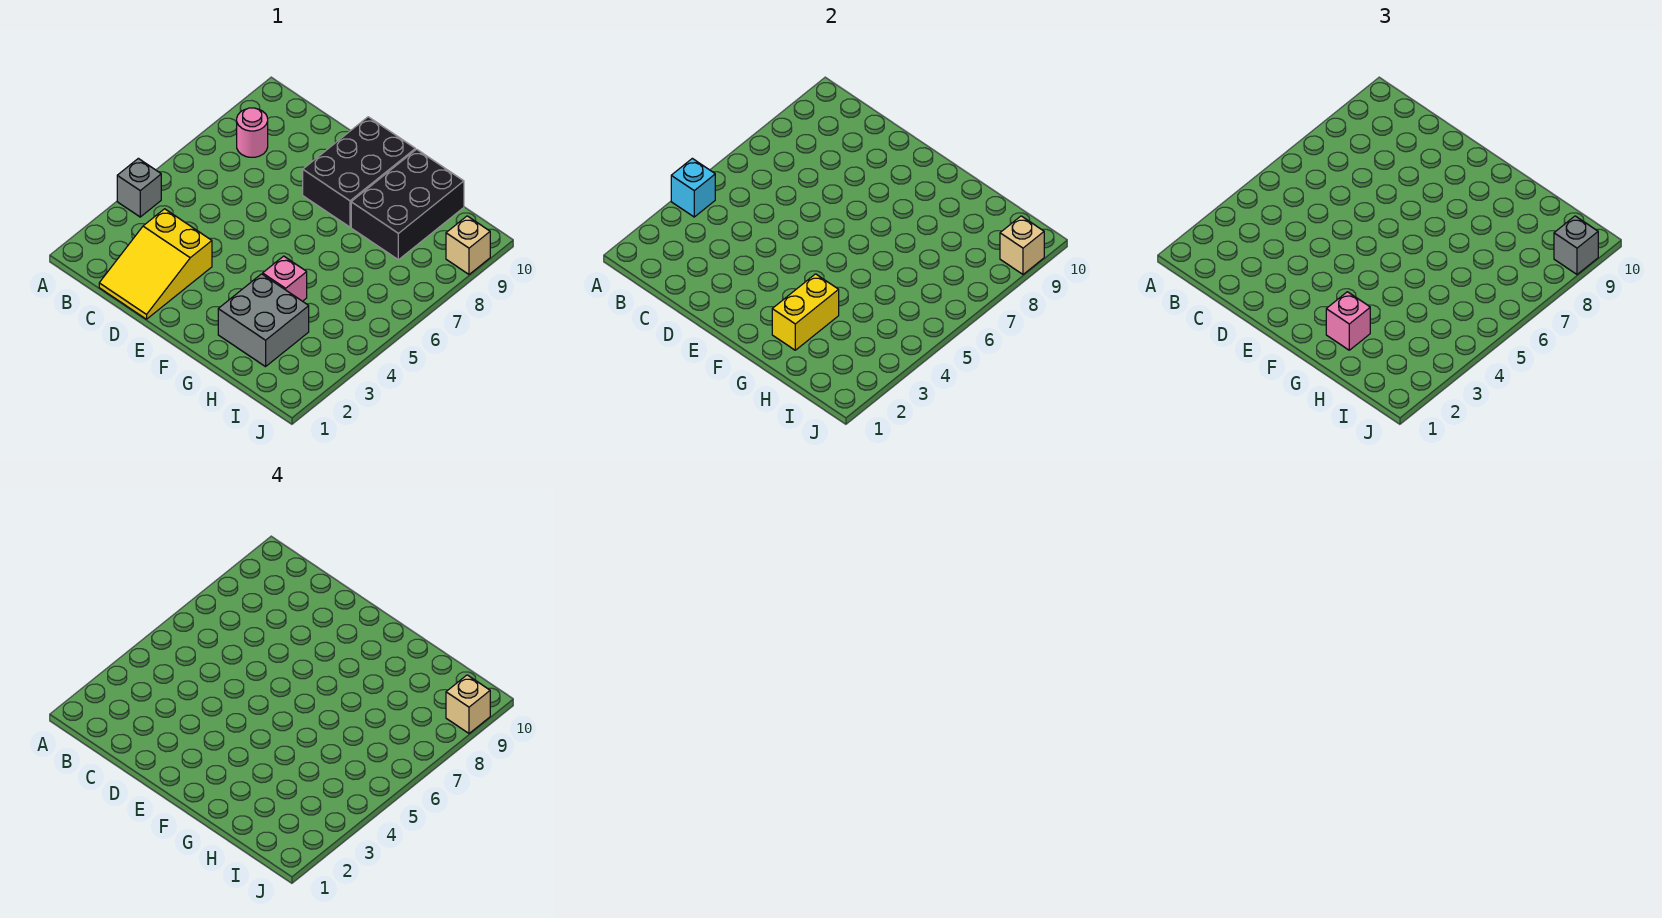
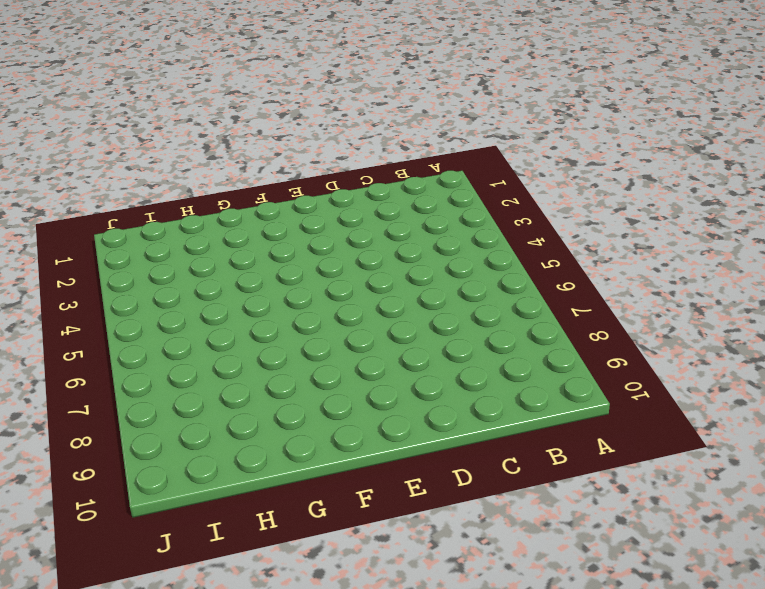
none -> grey 1x1 brick [117,158,161,217]
none -> pink 1x1 round brick [237,108,268,157]
none -> yellow 2x3 slope [99,209,212,319]

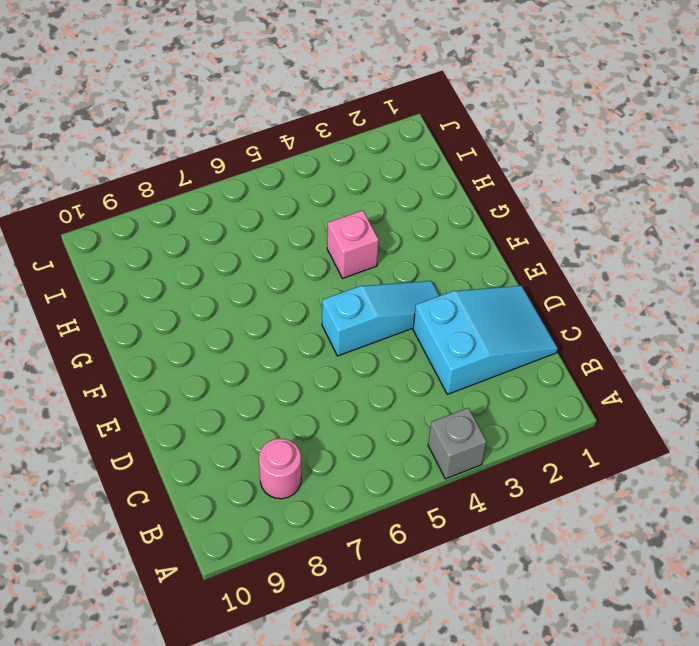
cyan 2x3 slope [413,286,558,394] -> yellow 2x3 slope [99,209,212,319]
cyan 1x3 slope [322,281,440,356] -> none
none -> black 2x3 brick [303,117,415,227]
none -> grey 2x2 brick [218,274,309,367]
none -> black 2x3 brick [351,149,464,260]

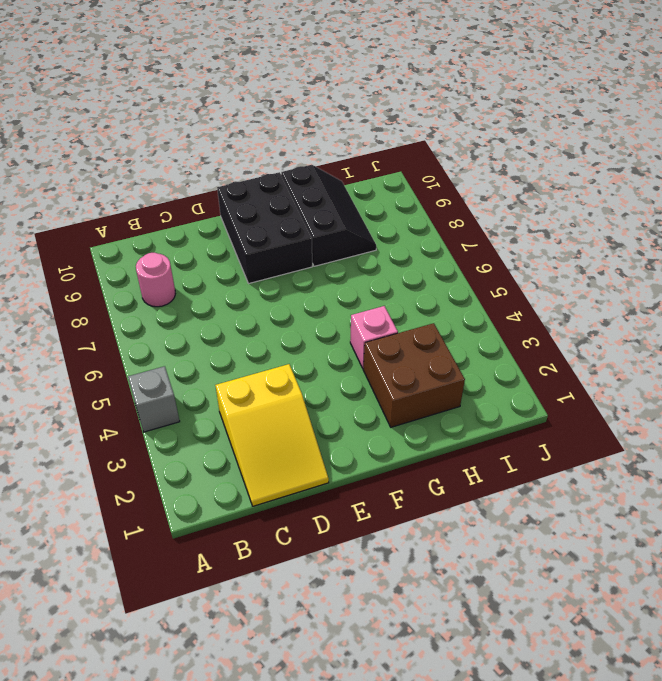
brown 2x2 brick [363,323,465,427] -> grey 2x2 brick [218,274,309,367]
black 2x3 slope [281,165,376,266] -> black 2x3 brick [351,149,464,260]
none -> tan 1x1 brick [446,216,490,274]
none -> cyan 1x1 brick [671,158,715,217]
none -> yellow 1x2 brick [772,274,839,350]

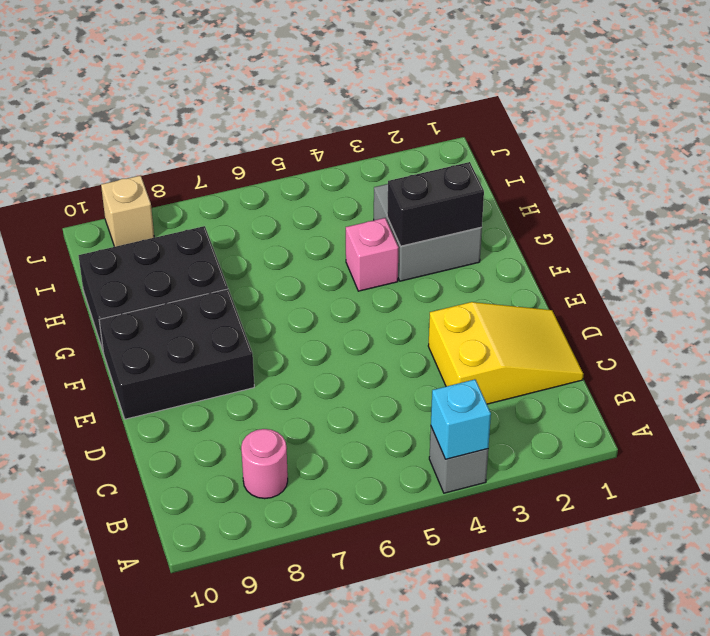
black 1x2 brick [387,162,484,246] -> yellow 1x2 brick [772,274,839,350]
none -> tan 1x1 brick [1000,216,1044,274]
none -> pink 1x1 brick [1326,292,1370,350]
none -> grey 1x1 brick [1554,216,1598,274]

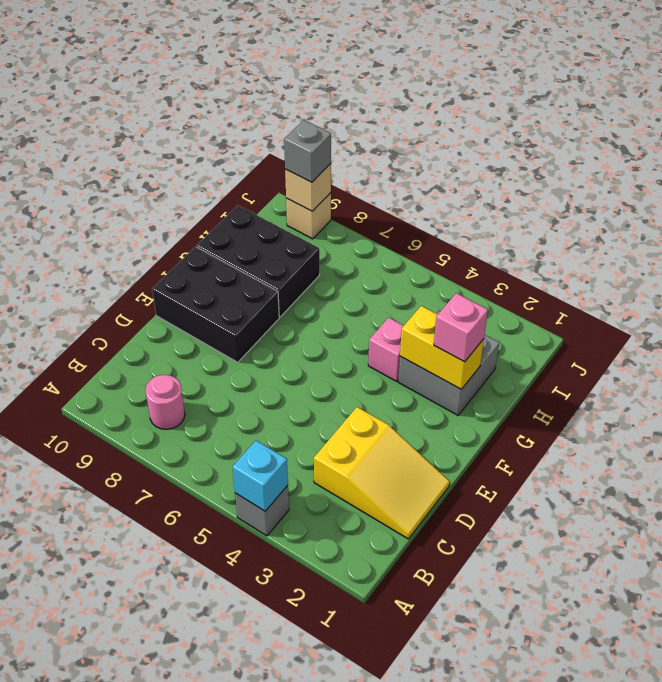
none -> tan 1x1 brick [446,675,490,733]

